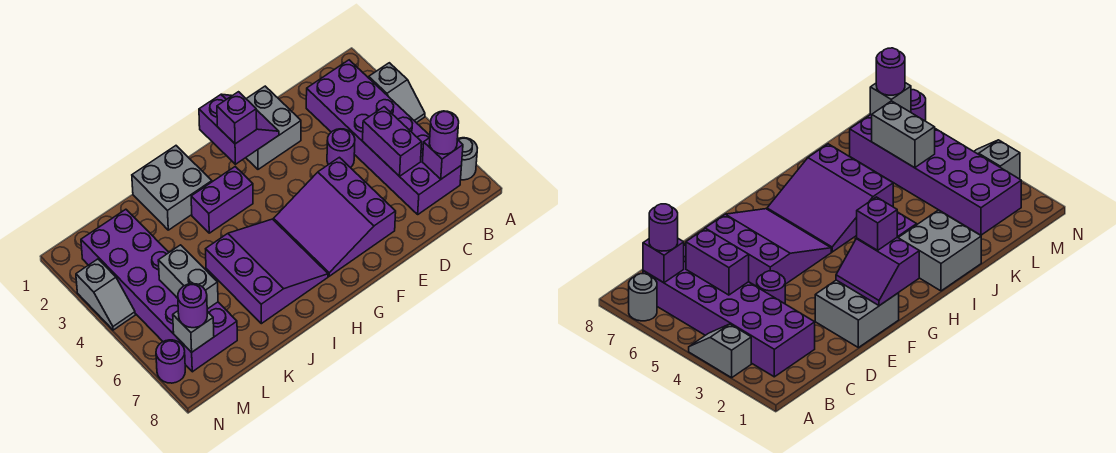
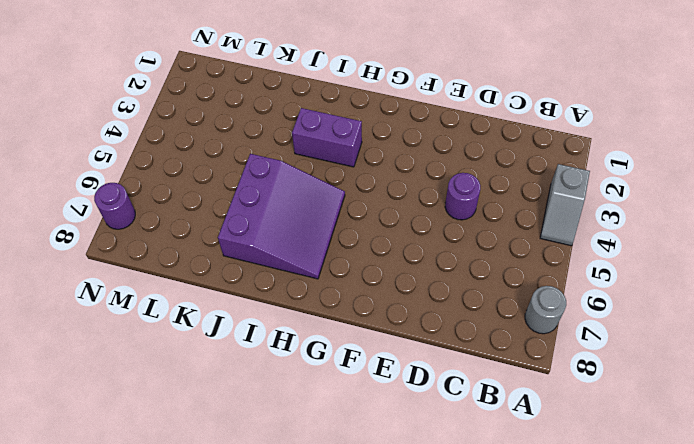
none -> purple 2x6 brick [306,60,461,214]
none -> grey 2x2 brick [246,86,301,169]
none -> purple 3x3 slope [274,157,396,276]

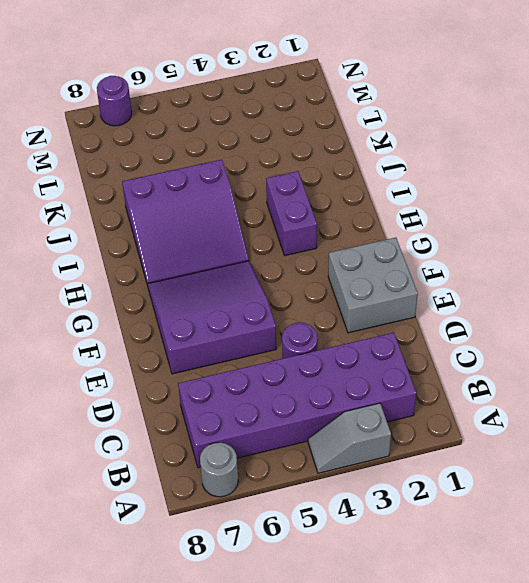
none -> grey 2x2 brick [132,146,212,230]
none -> purple 2x6 brick [81,209,237,372]
none -> grey 1x2 slope [76,259,135,330]

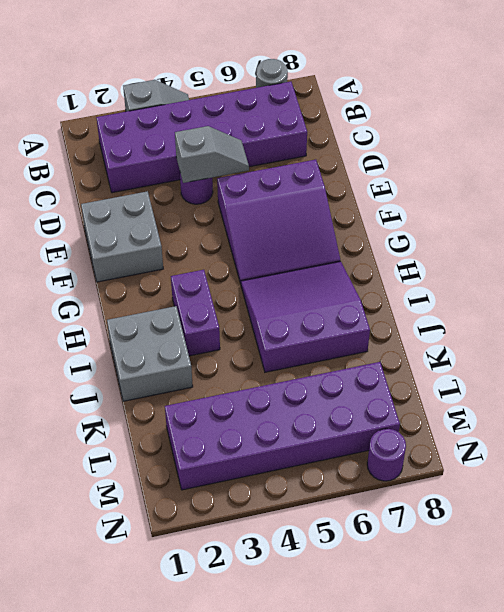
grey 1x2 slope [175,126,249,183] -> grey 1x2 slope moved to [76,259,135,330]
none -> purple 1x1 brick [423,138,463,179]
none -> purple 1x2 brick [363,107,422,176]
none -> purple 2x2 slope [199,94,279,164]

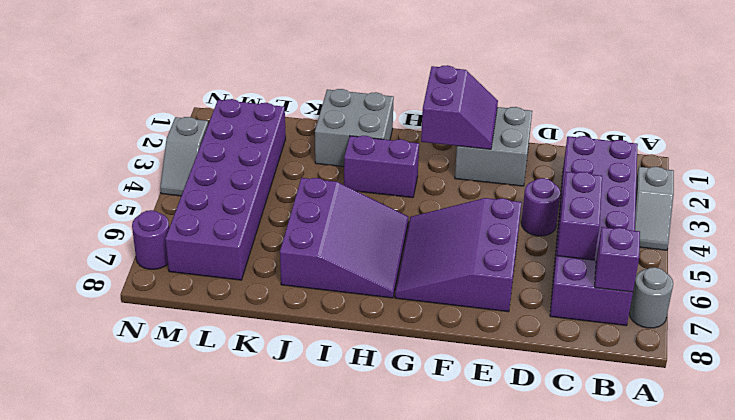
none -> grey 1x2 brick [158,245,218,309]
none -> grey 1x1 brick [173,311,214,352]
none -> purple 1x1 round brick [429,111,459,154]

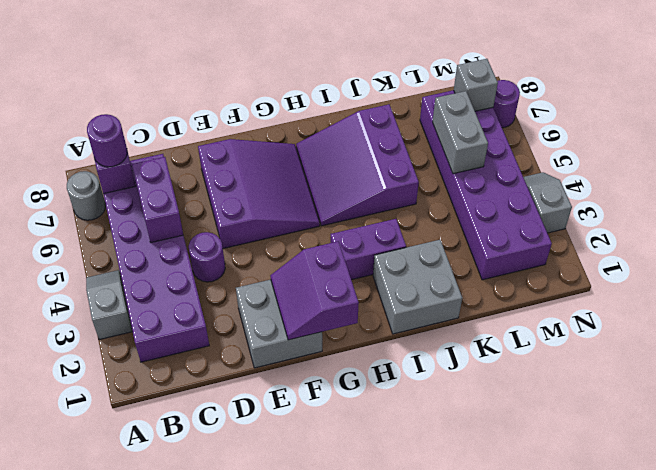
none -> purple 1x1 brick [217,92,257,144]
none -> purple 1x1 round brick [178,284,207,328]

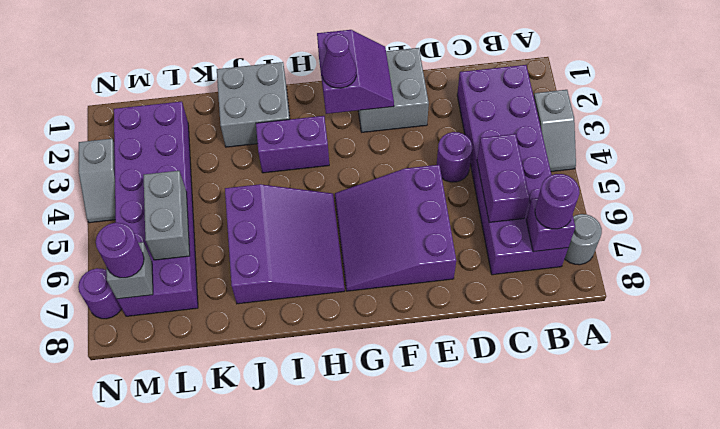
purple 1x1 cone [322,34,356,88] -> purple 1x1 brick [217,92,257,144]

